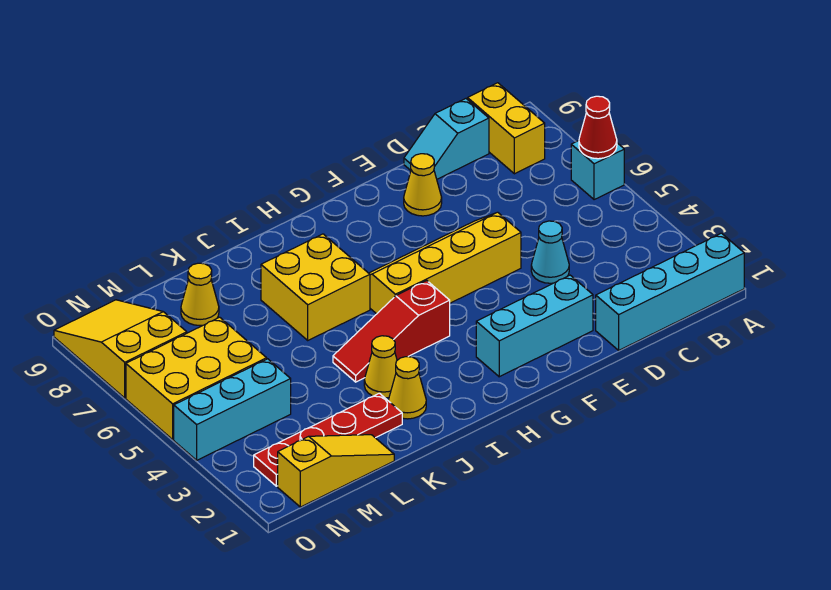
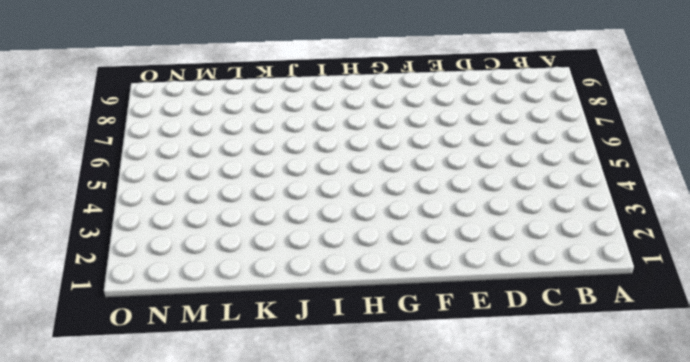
none -> cyan 1x4 brick [596,233,744,350]
none -> cyan 1x1 brick [571,141,624,200]
none -> yellow 1x2 brick [468,83,545,174]

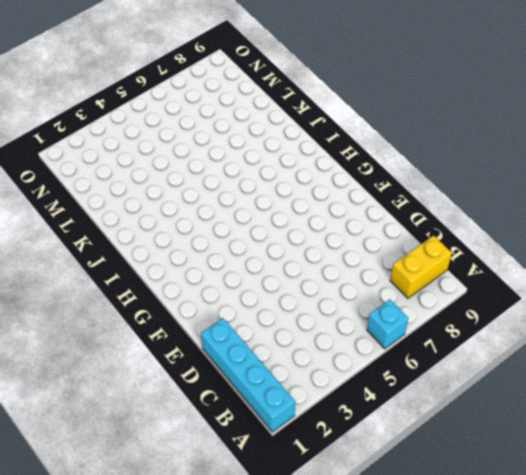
none -> cyan 1x2 slope [404,99,489,179]
none -> cyan 1x1 cone [531,221,569,283]
none -> cyan 1x3 brick [476,275,593,377]

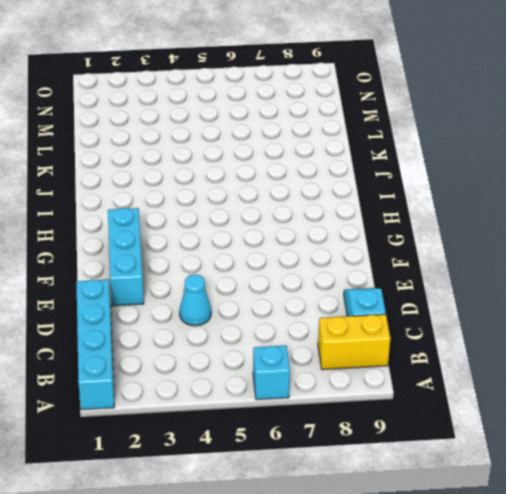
none -> yellow 2x4 slope [369,212,521,314]
none -> yellow 1x1 cone [404,154,442,216]
none -> red 1x3 slope [333,281,450,382]

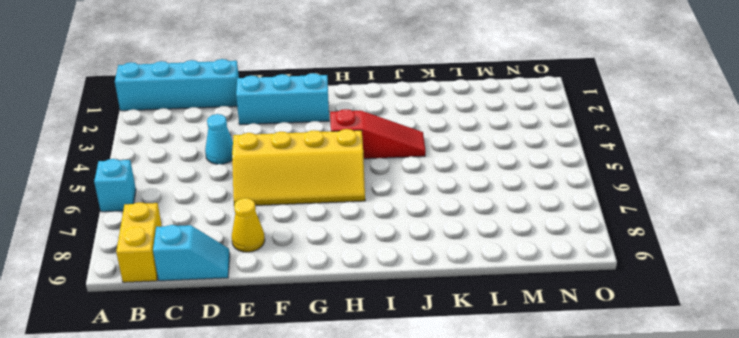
none -> yellow 2x2 brick [261,234,370,340]
none -> yellow 1x1 cone [389,357,426,419]
none -> yellow 1x1 cone [364,336,397,398]

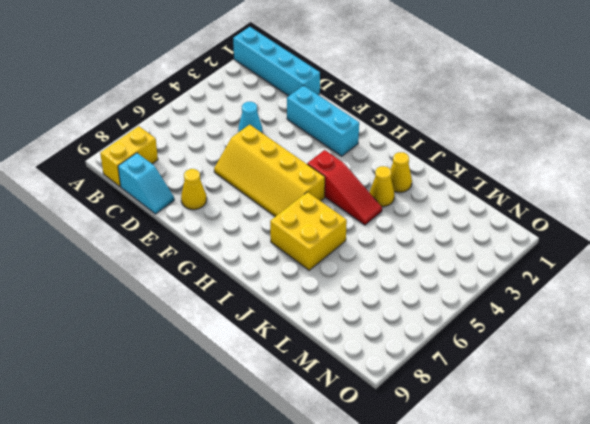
none -> cyan 1x1 brick [571,141,624,200]
none -> red 1x4 plate [254,393,402,486]
none -> yellow 1x3 slope [278,435,394,507]

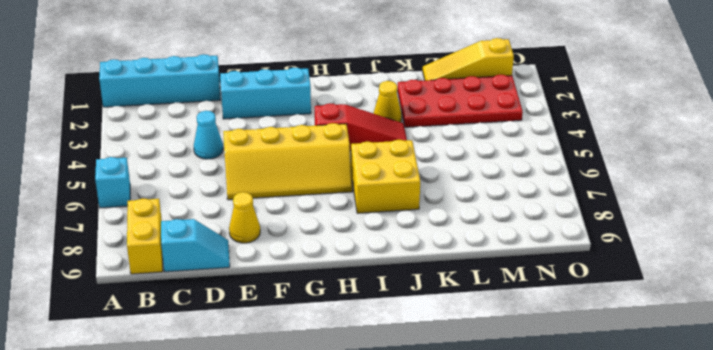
red 2x4 plate [398,75,523,127] -> red 1x4 plate [254,393,402,486]
none -> yellow 1x1 cone [389,357,426,419]
none -> yellow 1x1 cone [181,263,219,326]
none -> cyan 1x3 brick [174,359,291,460]

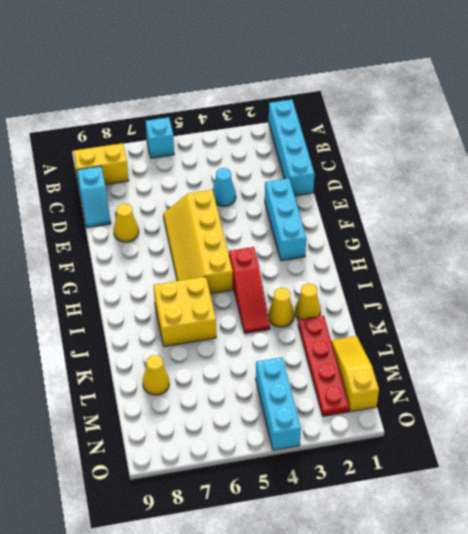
none -> yellow 2x3 brick [126,317,267,439]
none -> yellow 2x3 slope [54,300,187,398]
none -> red 1x1 cone [579,96,617,159]

